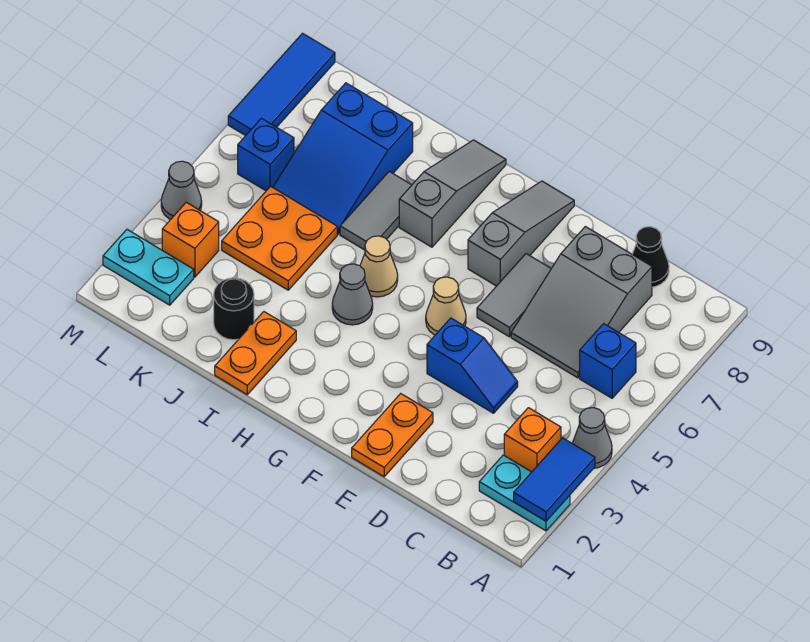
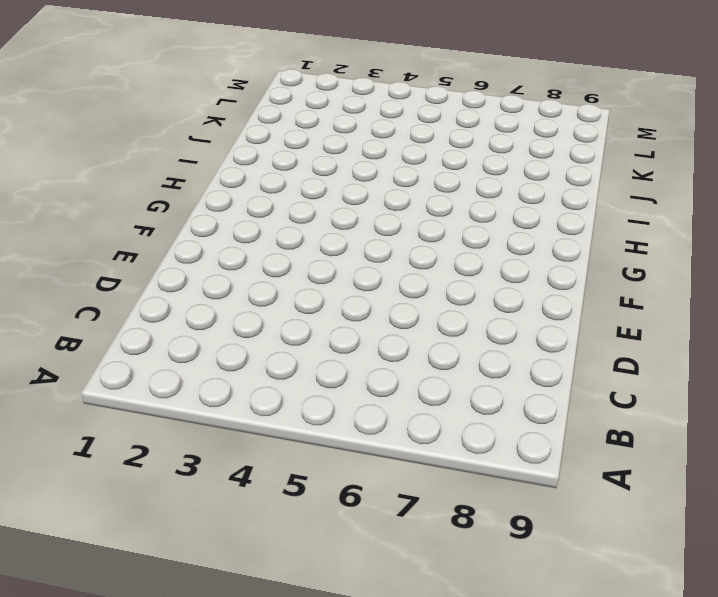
none -> cyan 1x2 plate [479,455,570,531]
none -> grey 1x1 cone [572,408,612,468]
none -> orange 1x1 brick [504,408,561,472]

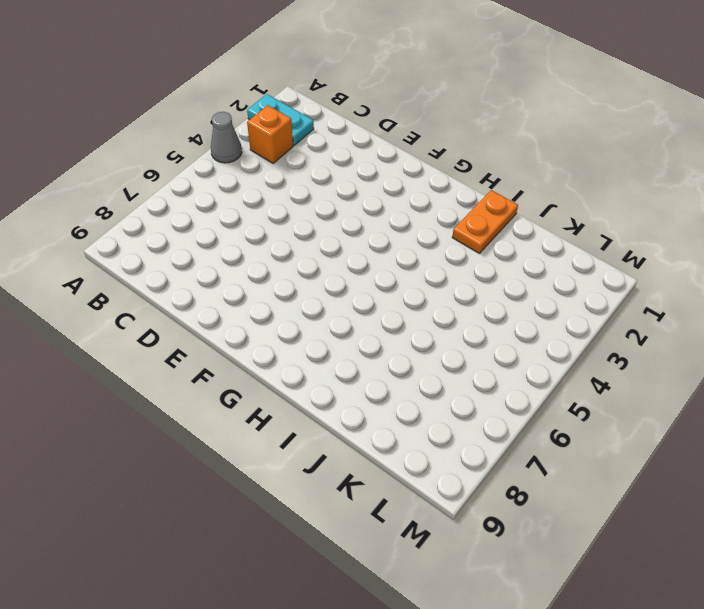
none -> blue 1x1 brick [580,324,636,398]
none -> grey 2x3 slope [511,227,652,378]
none -> black 1x1 cone [632,227,669,287]

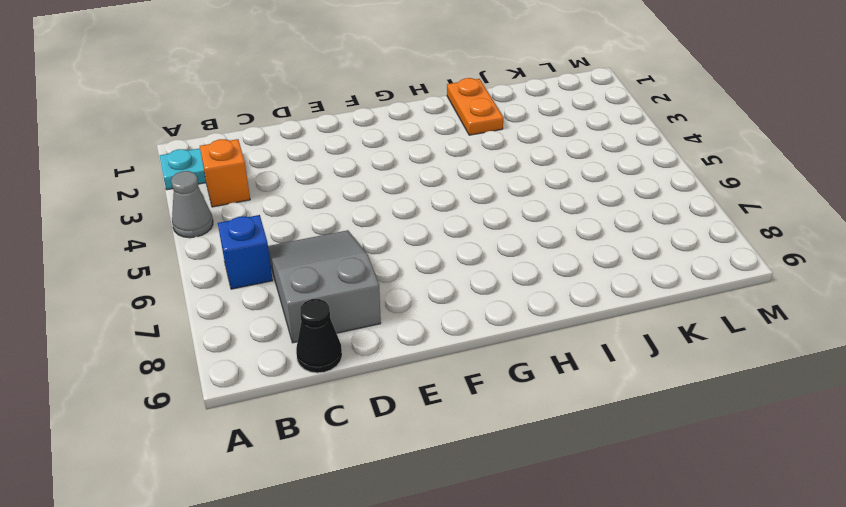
none -> blue 1x2 slope [427,318,518,413]
none -> orange 1x2 plate [352,394,433,477]
none -> grey 1x2 tile [477,254,551,337]

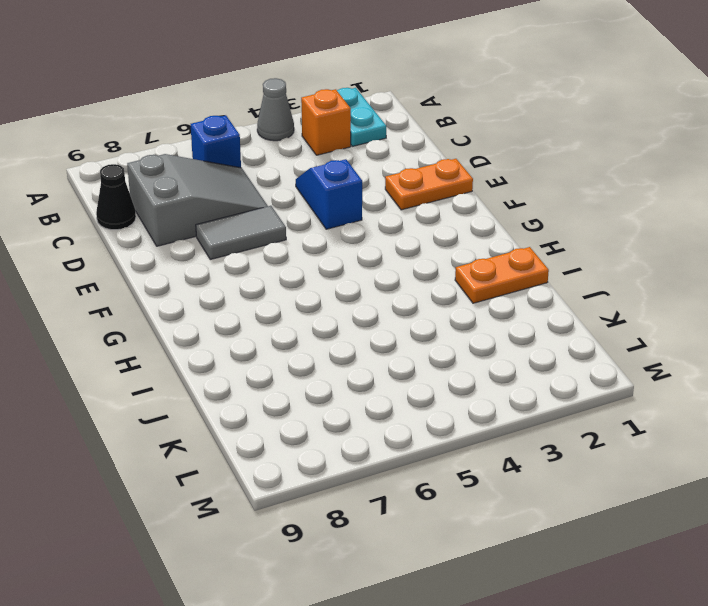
none -> tan 1x1 cone [426,277,466,335]
none -> grey 1x3 slope [468,181,574,286]
none -> grey 1x1 cone [332,264,373,325]

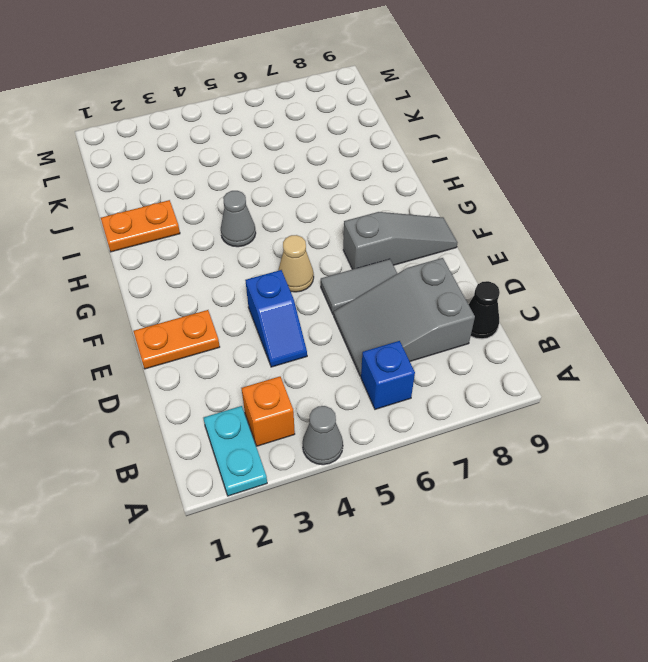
none -> tan 1x1 cone [360,236,398,297]
none -> grey 1x3 slope [399,140,506,247]
none -> grey 1x2 tile [340,172,412,250]

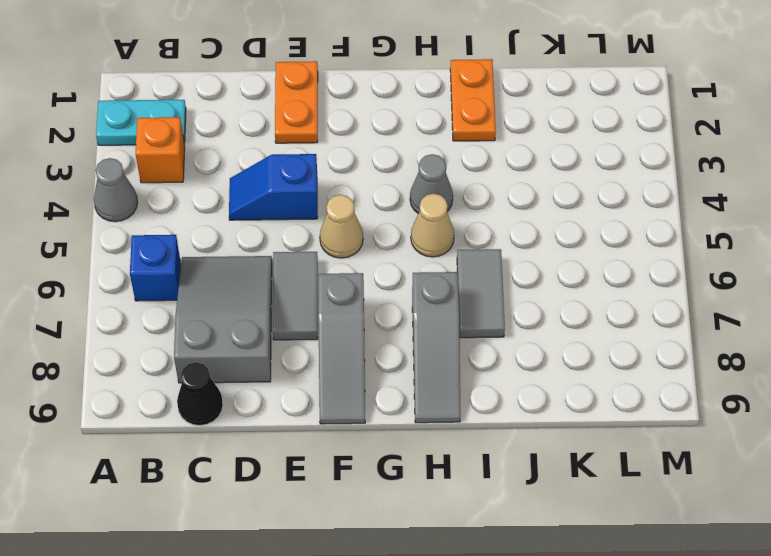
none -> black 1x1 round brick [214,278,254,340]
none -> orange 2x2 plate [222,186,337,290]
none -> blue 2x3 slope [273,83,413,234]

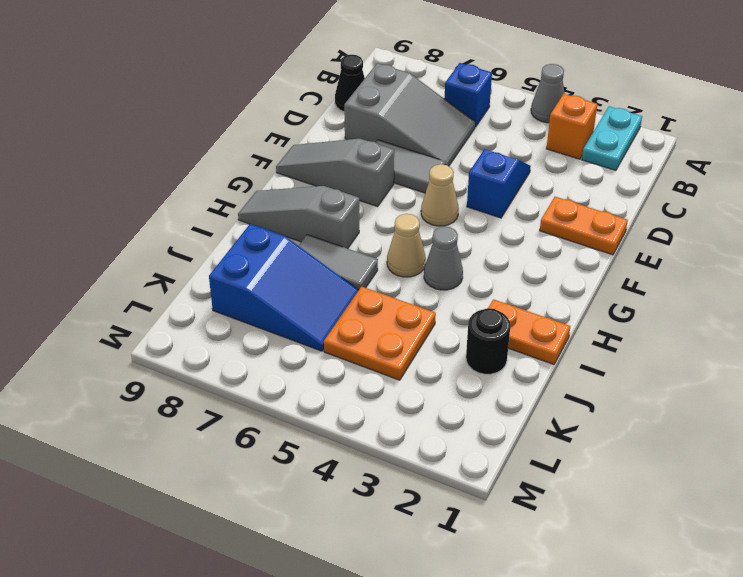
none -> cyan 1x2 plate [103,230,194,305]
none -> orange 1x1 brick [162,202,219,277]
none -> blue 1x1 brick [238,118,294,191]

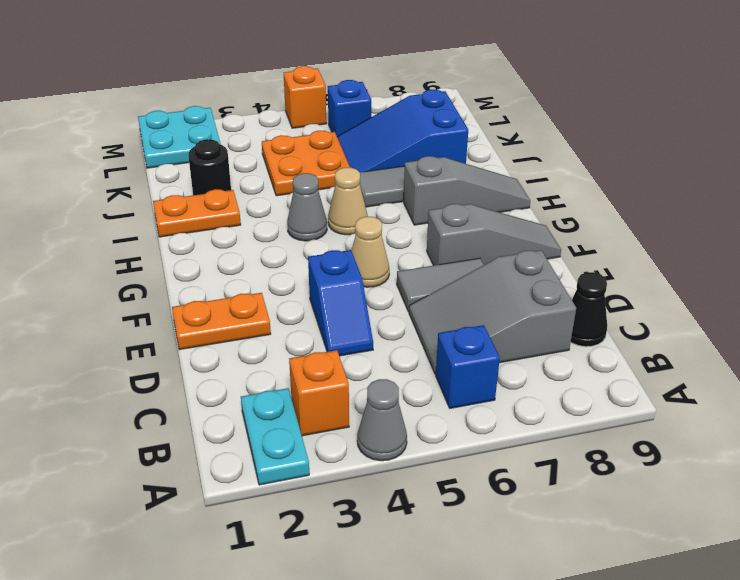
cyan 2x2 plate [138,106,221,168] -> cyan 1x2 plate [103,230,194,305]
orange 1x1 brick [284,66,326,128] -> orange 1x1 brick moved to [162,202,219,277]
none -> grey 1x1 cone [161,161,202,220]
none -> blue 1x3 tile [228,33,335,136]
none -> blue 1x2 tile [514,438,595,521]

